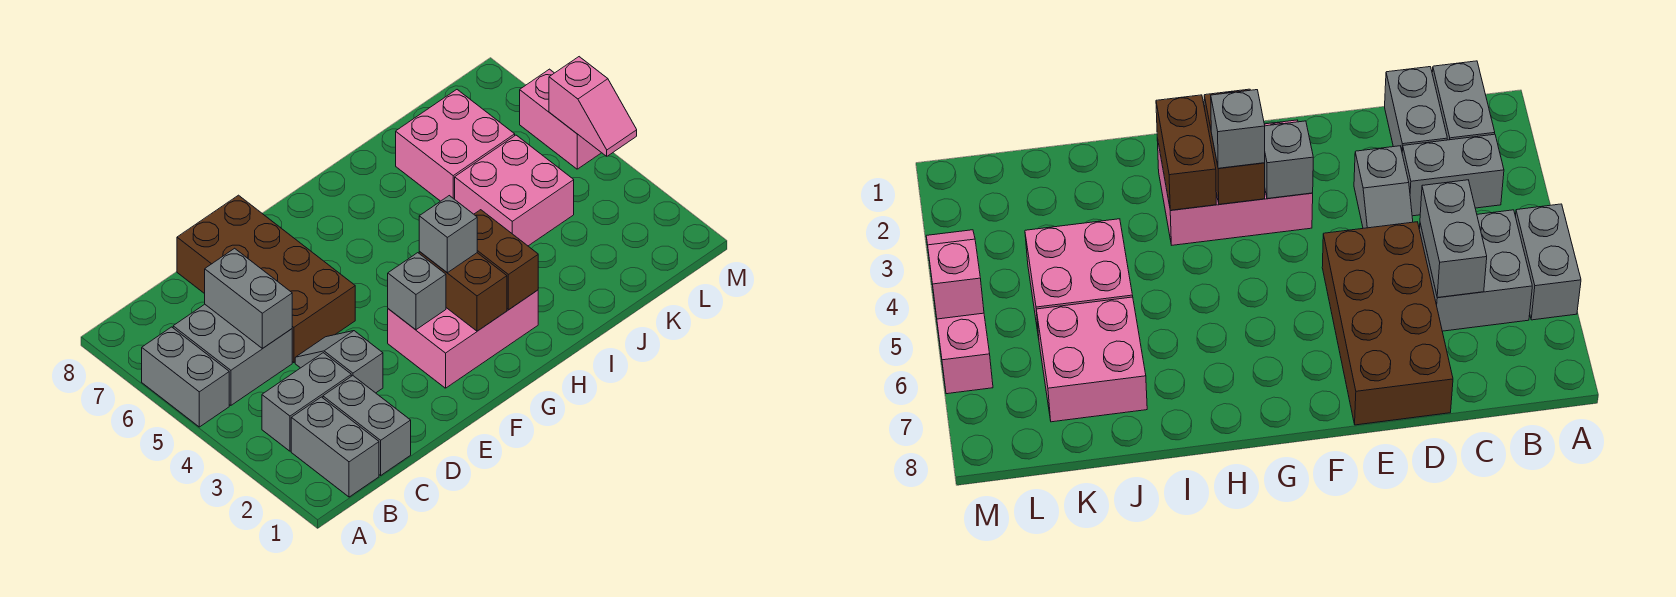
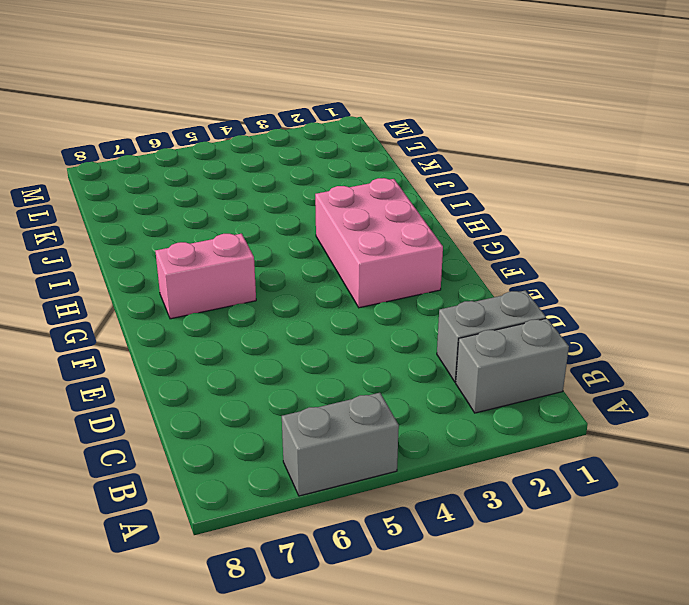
pink 1x2 brick [155,234,256,319] -> pink 1x2 brick moved to [520,69,601,169]
none -> grey 1x2 brick [262,353,351,451]
none -> grey 2x2 brick [173,304,292,405]
none -> grey 1x2 slope [295,331,383,393]

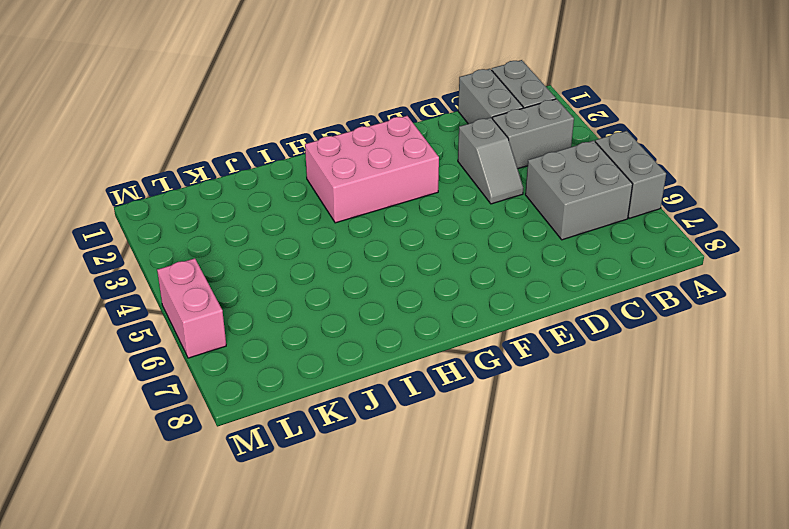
none -> brown 2x4 brick [177,195,355,363]
none -> pink 2x2 brick [455,135,574,246]
none -> pink 2x2 brick [396,90,515,201]

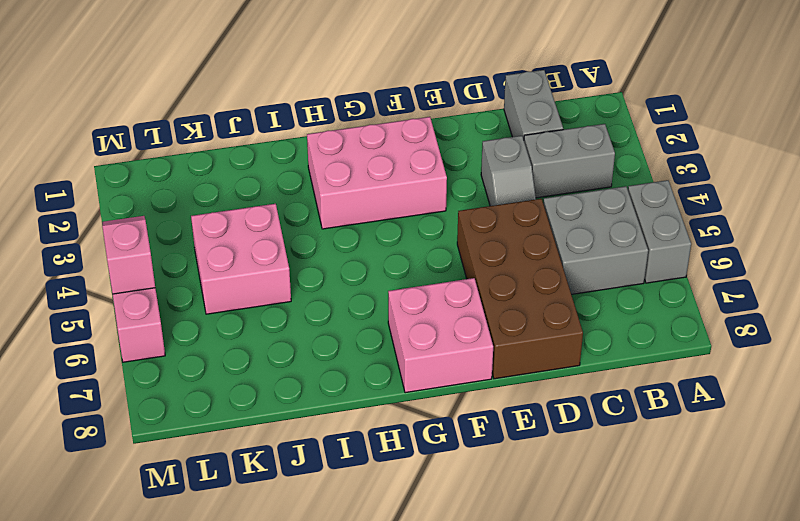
pink 2x2 brick [388,278,493,393] -> pink 2x2 brick moved to [396,90,515,201]
none -> grey 1x2 brick [291,397,379,497]
none -> grey 1x2 brick [205,248,292,348]
none -> grey 1x1 brick [388,253,446,330]

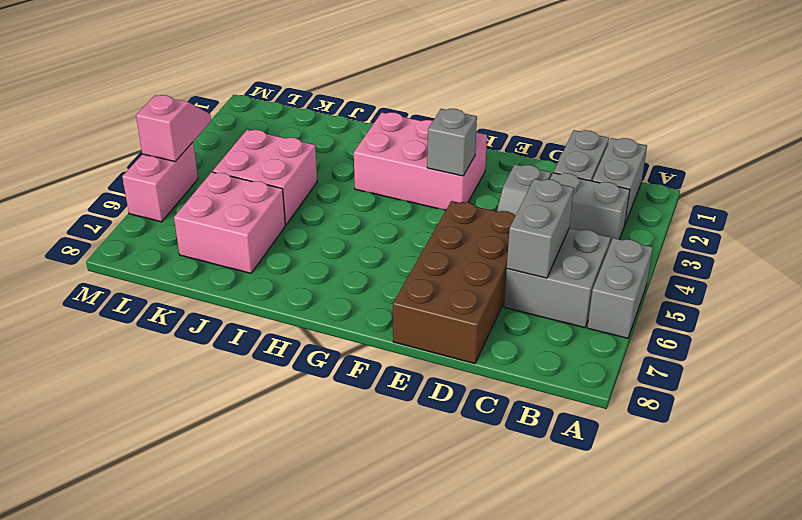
none -> brown 1x2 brick [419,252,507,331]
none -> brown 1x2 brick [474,210,538,310]
none -> grey 1x1 brick [419,196,477,273]

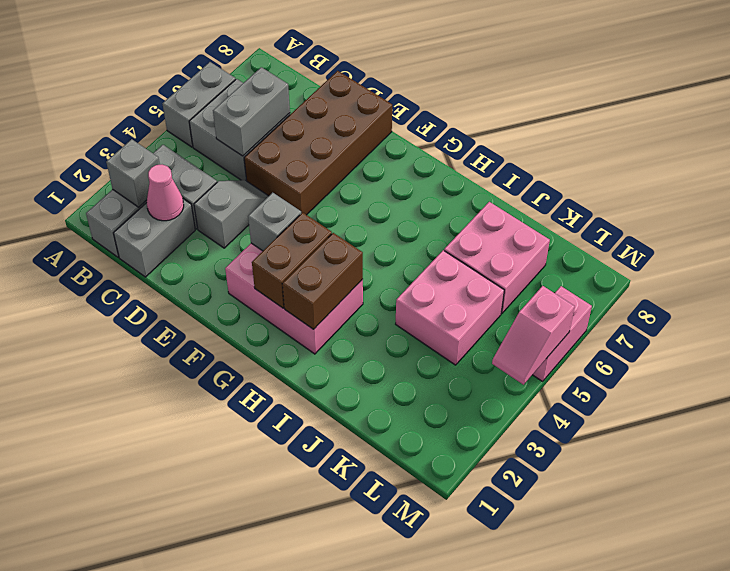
grey 1x1 brick [106,139,160,207] -> grey 1x1 brick moved to [419,196,477,273]
pink 1x1 cone [146,165,184,221] -> none

